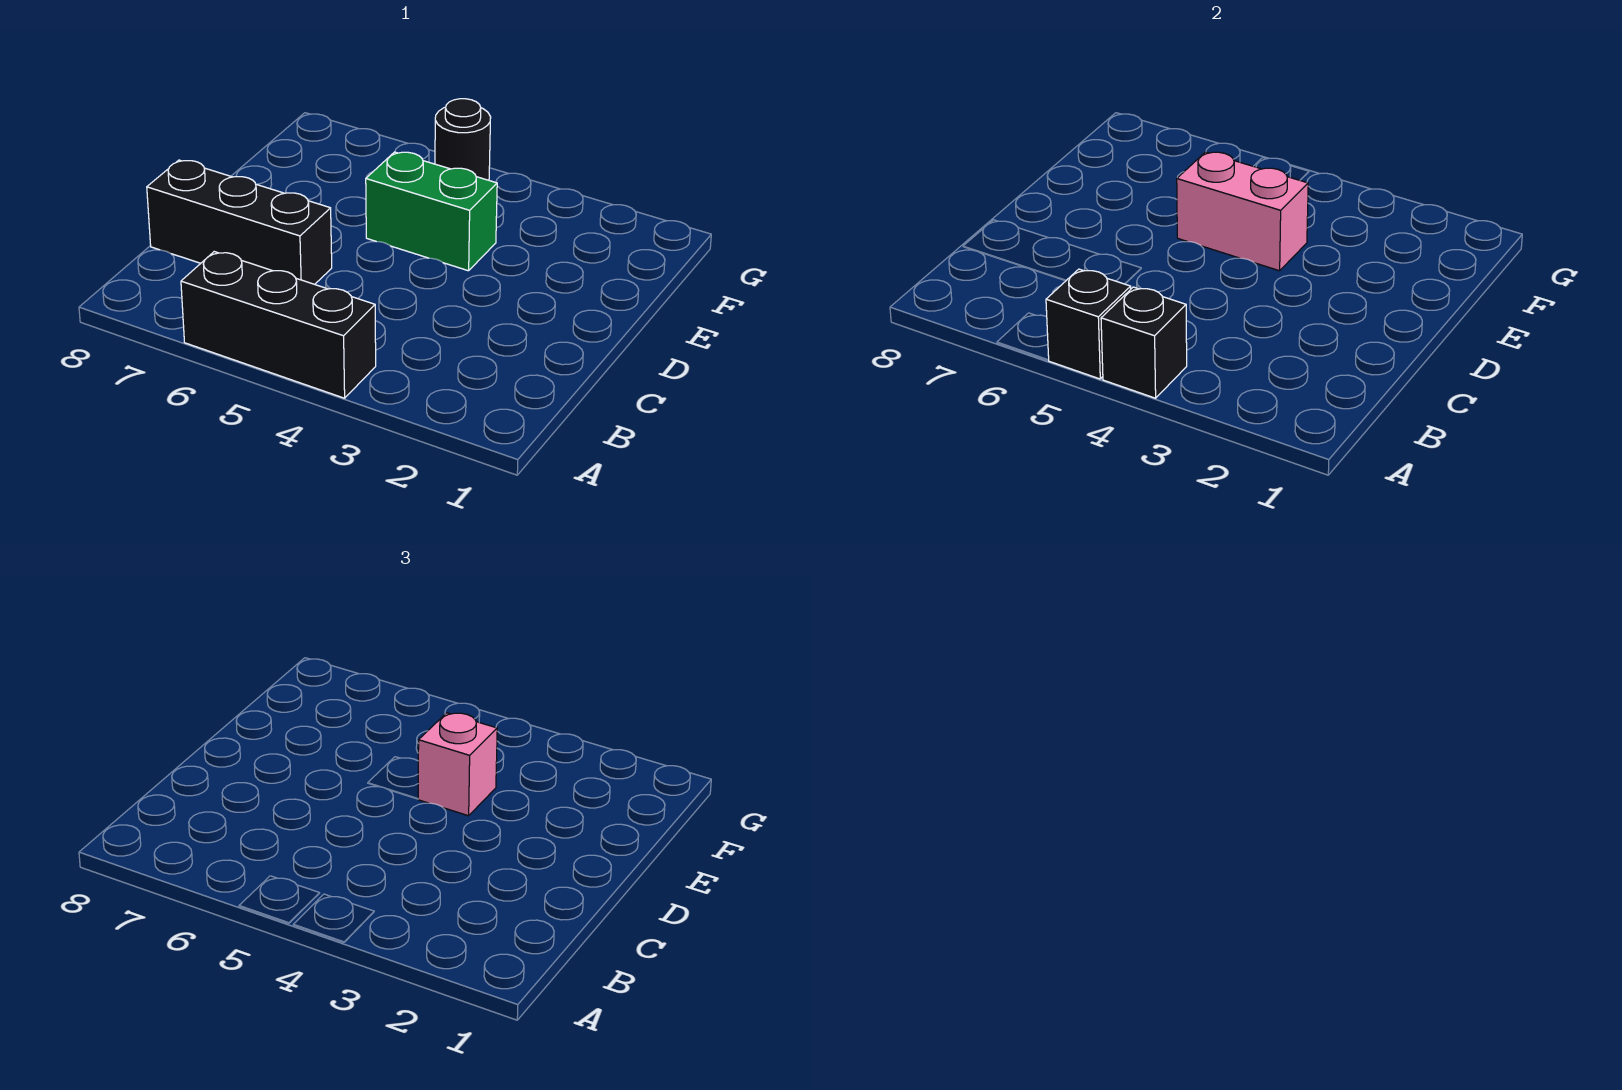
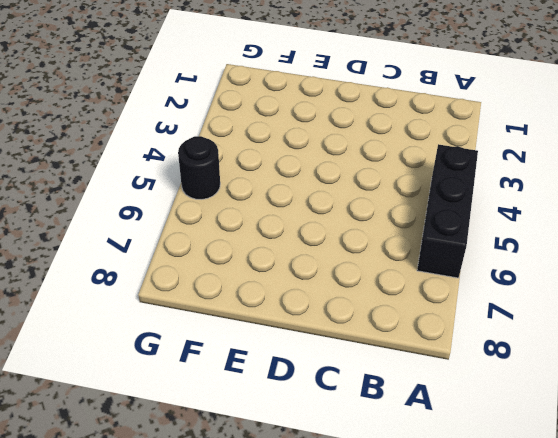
none -> black 1x3 brick [147,160,332,284]
none -> green 1x2 brick [366,152,497,271]

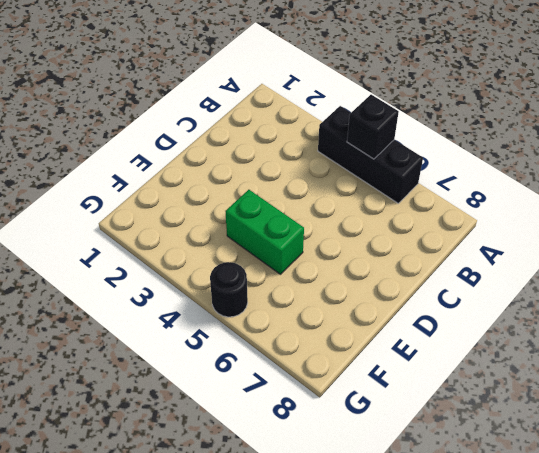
none -> black 1x3 brick [147,160,332,284]
none -> black 1x1 brick [1101,287,1187,398]

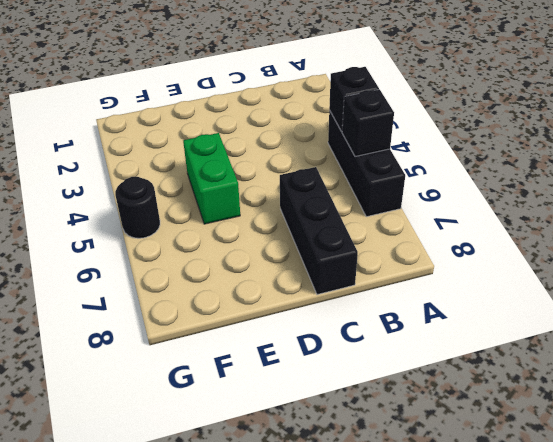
none -> pink 1x2 brick [1177,152,1308,271]
none -> pink 1x1 brick [418,713,497,816]

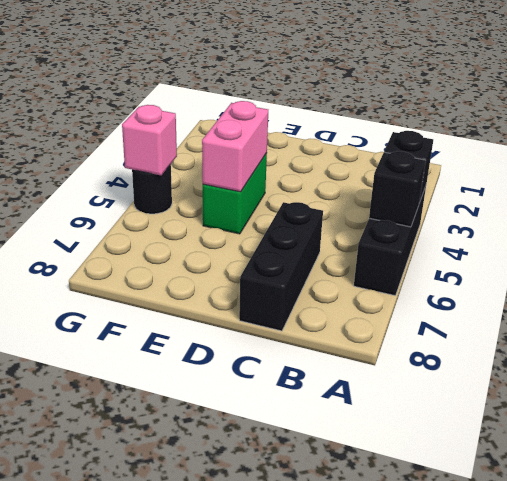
pink 1x1 brick [122,105,177,175] -> pink 1x1 brick moved to [418,713,497,816]

